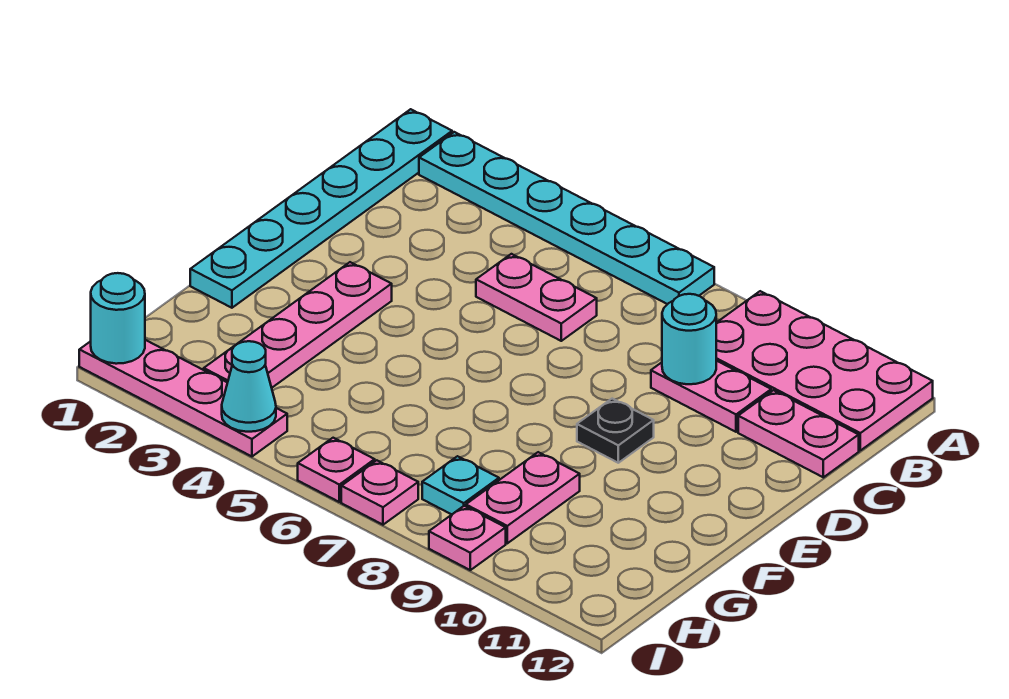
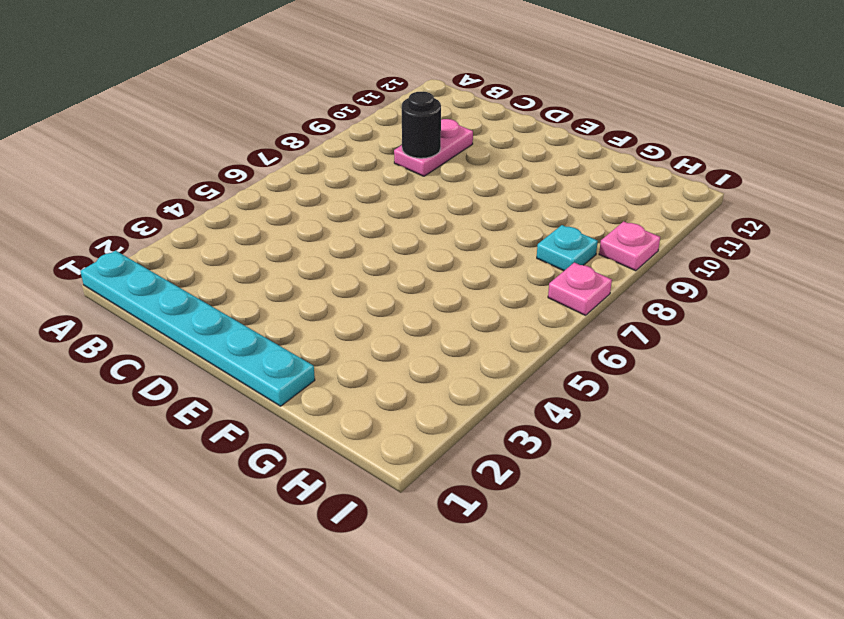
black 1x1 round brick [402,92,441,158] -> cyan 1x1 round brick [662,294,716,384]
none -> cyan 1x6 plate [419,132,714,304]
none -> pink 2x4 plate [716,291,933,450]
none -> pink 1x2 plate [476,254,597,341]

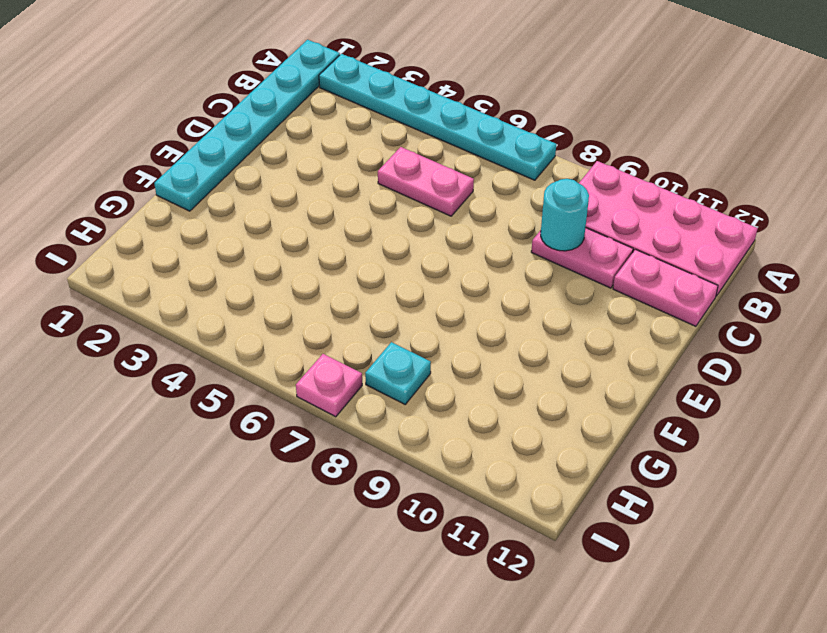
none -> pink 1x4 plate [204,262,392,388]
none -> black 1x1 plate [577,399,654,463]
none -> pink 1x2 plate [466,452,580,543]

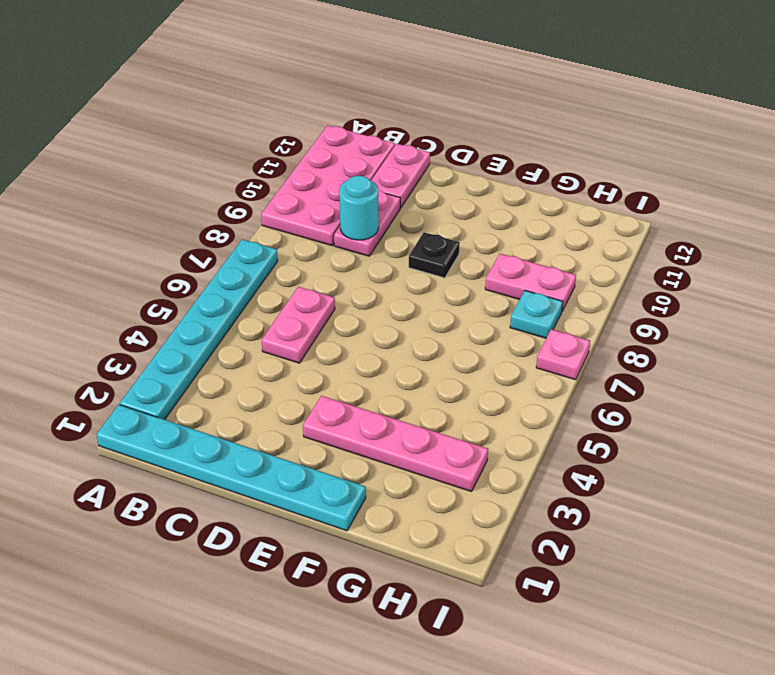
none -> pink 1x4 plate [79,340,287,456]
none -> pink 1x1 plate [298,438,375,502]
none -> pink 1x1 plate [429,506,506,570]

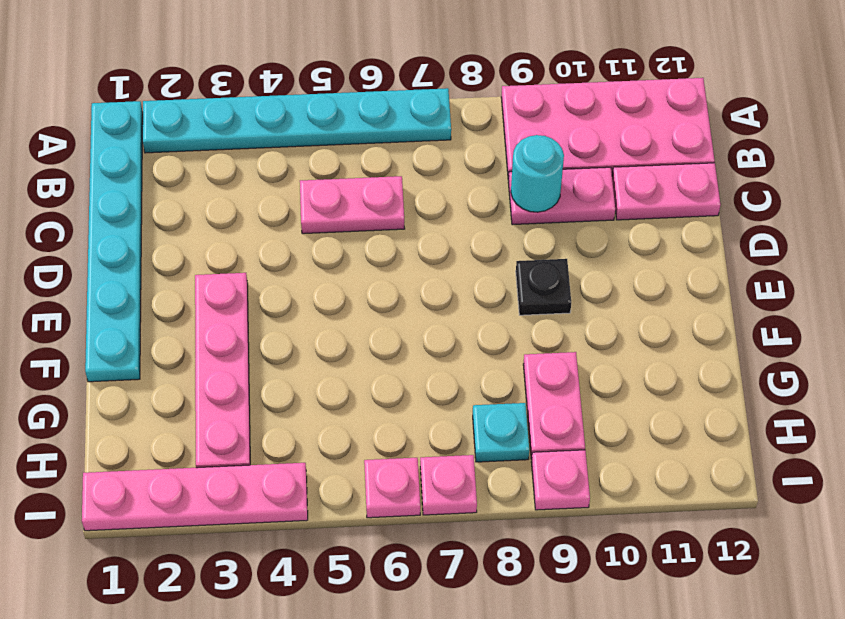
none -> cyan 1x1 round brick [91,273,145,364]
none -> cyan 1x1 cone [222,341,276,432]

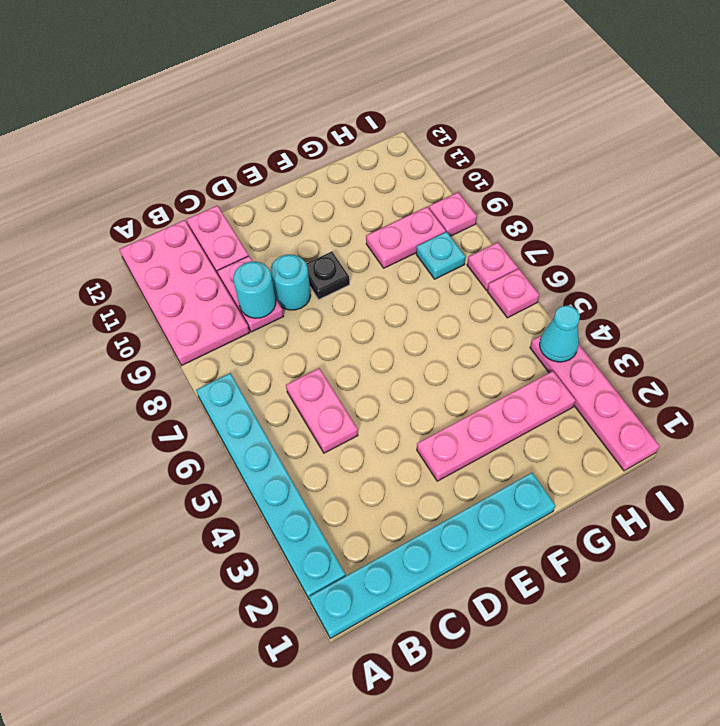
cyan 1x1 round brick [271,255,311,310] -> cyan 1x1 round brick moved to [91,273,145,364]

